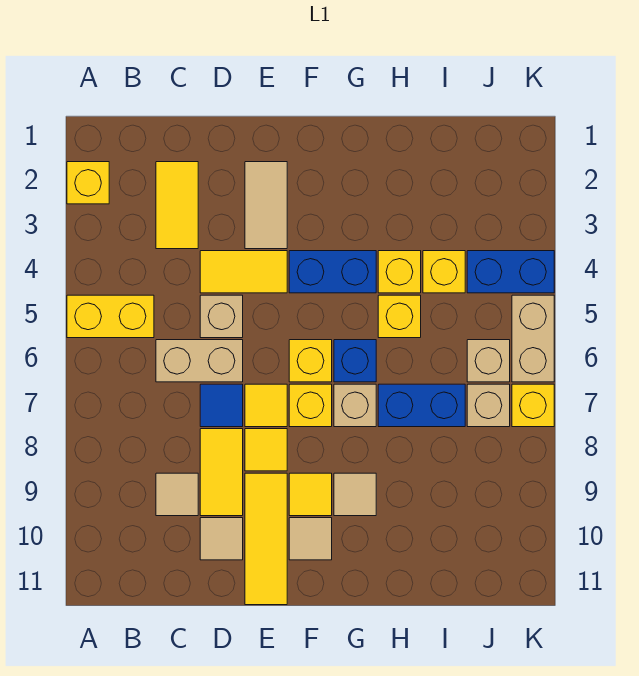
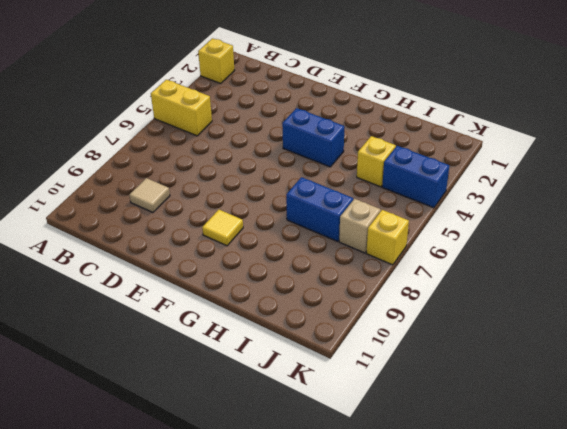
none -> yellow 1x2 tile [156,162,198,249]
none -> tan 1x2 brick [156,340,243,382]
none -> yellow 1x2 tile [200,251,287,293]
none -> tan 1x1 brick [200,295,243,338]

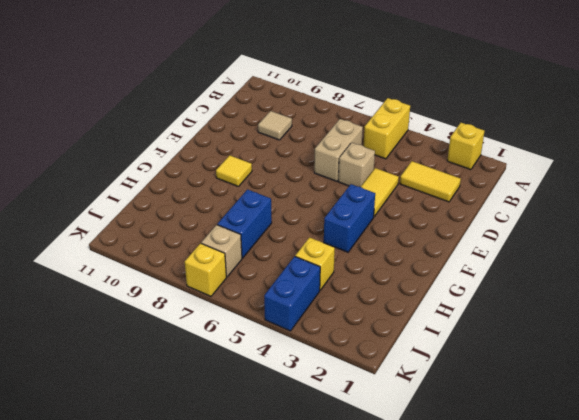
none -> blue 1x1 tile [200,384,243,427]
none -> yellow 1x2 tile [200,429,243,516]
none -> tan 1x1 tile [200,518,243,560]
none -> tan 1x2 tile [245,162,287,249]

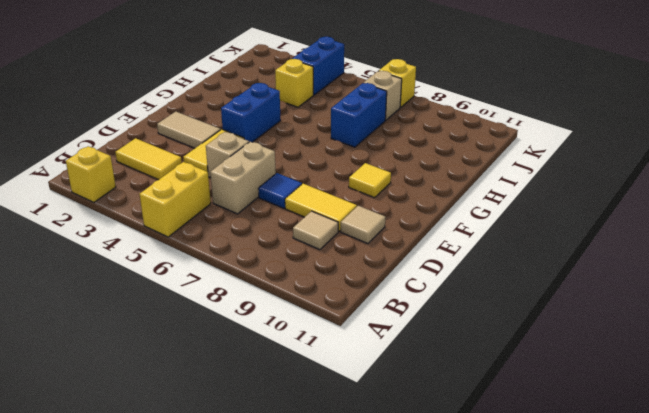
none -> yellow 1x1 tile [245,384,287,427]
none -> yellow 1x1 tile [245,429,287,471]
none -> yellow 1x3 tile [245,473,287,605]
none -> yellow 1x1 brick [289,340,332,382]

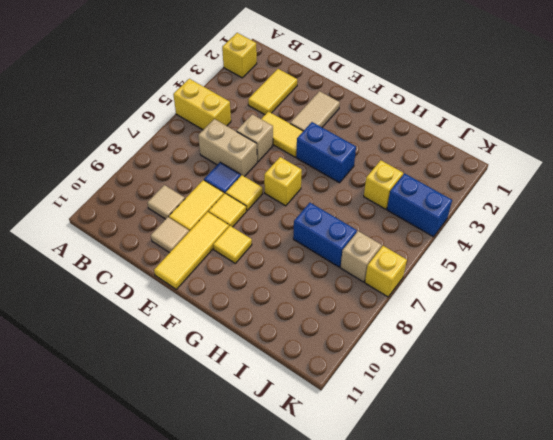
none -> yellow 1x1 brick [289,384,332,427]
none -> tan 1x1 tile [289,518,332,560]
none -> blue 1x1 brick [334,340,376,382]
none -> tan 1x1 brick [334,384,376,427]

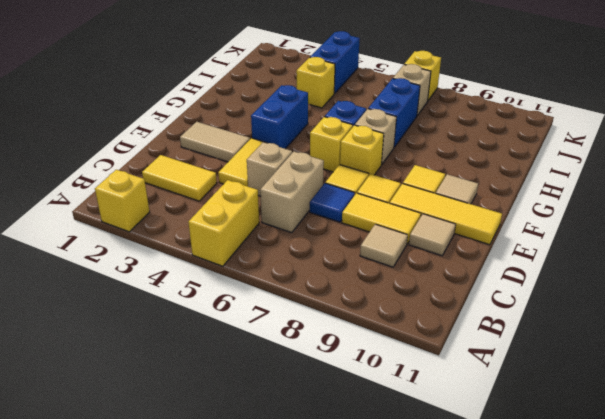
none -> tan 1x1 tile [334,473,376,516]
none -> yellow 1x1 brick [378,251,421,293]
none -> yellow 1x1 brick [378,295,421,338]
none -> tan 1x1 brick [467,340,510,382]

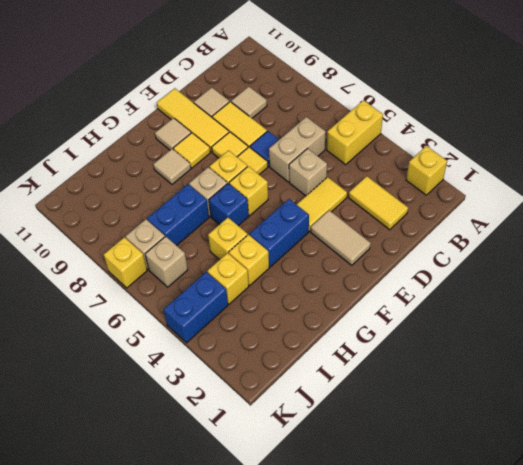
none -> tan 1x2 brick [512,295,554,382]

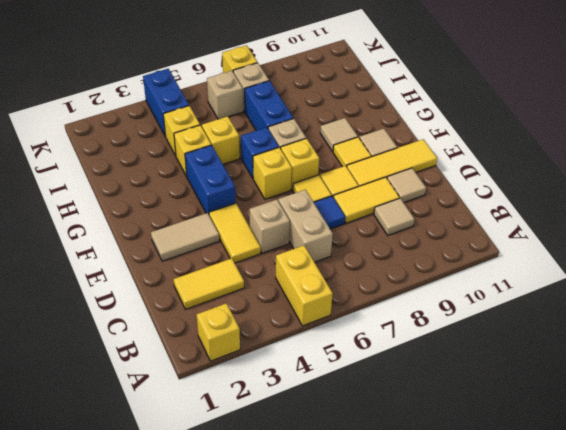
none -> tan 1x2 brick [512,295,554,382]

